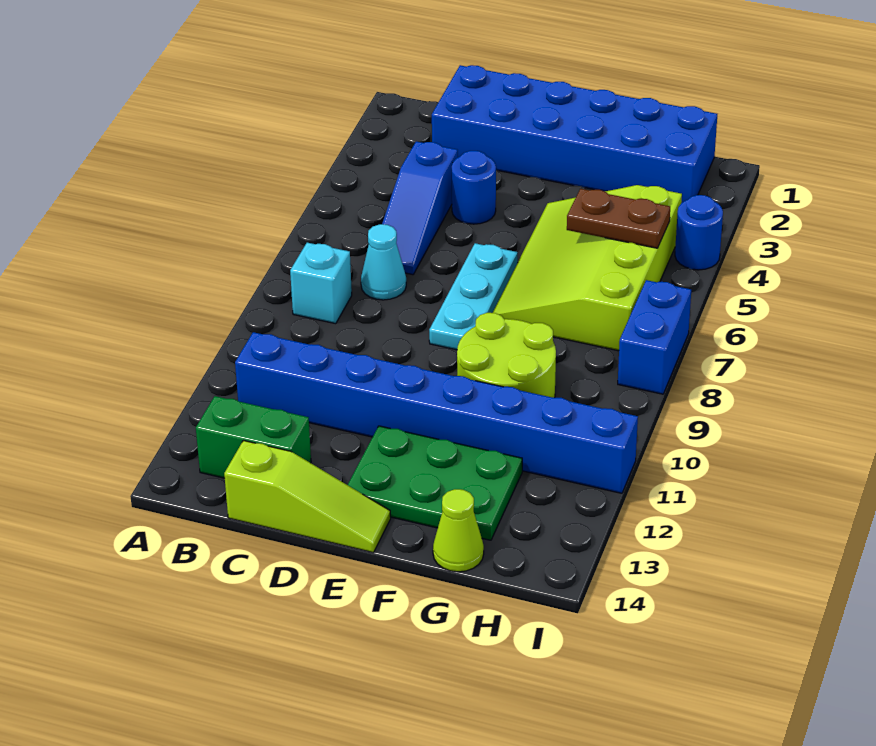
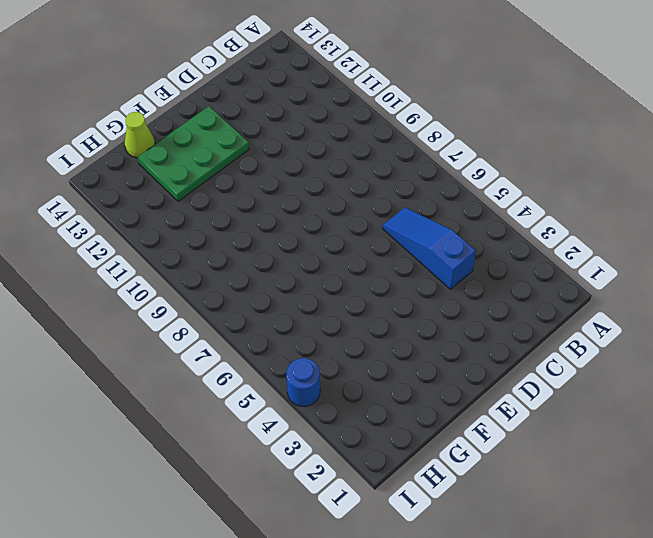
none -> cyan 1x1 brick [290,243,352,324]
none -> blue 1x8 brick [235,332,638,493]
none -> green 1x2 brick [196,396,311,478]

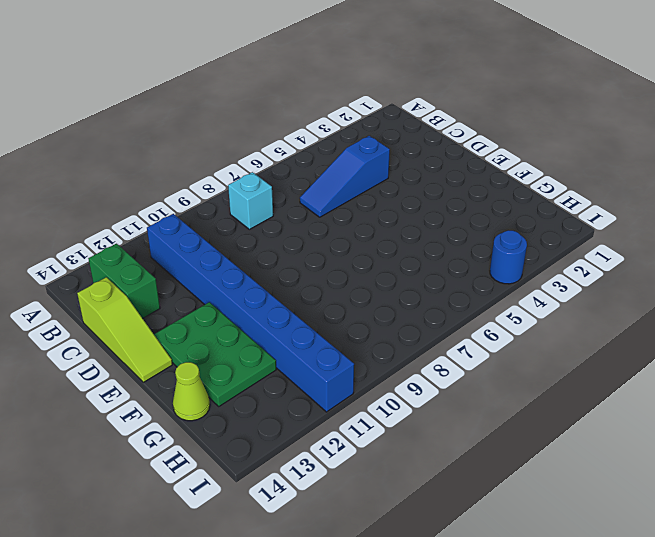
none -> blue 2x6 brick [432,65,717,203]
none -> cyan 1x1 cone [361,224,406,300]
none -> blue 1x1 round brick [452,151,496,224]

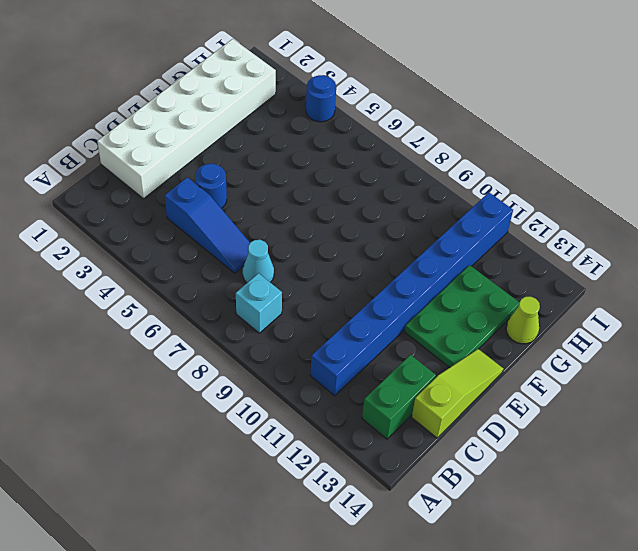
white 2x6 brick [97,39,276,199] -> blue 2x6 brick [432,65,717,203]
none -> cyan 1x3 plate [429,243,518,350]
none -> lime 3x4 slope [493,185,682,351]
none -> lime 2x2 round brick [457,313,556,398]

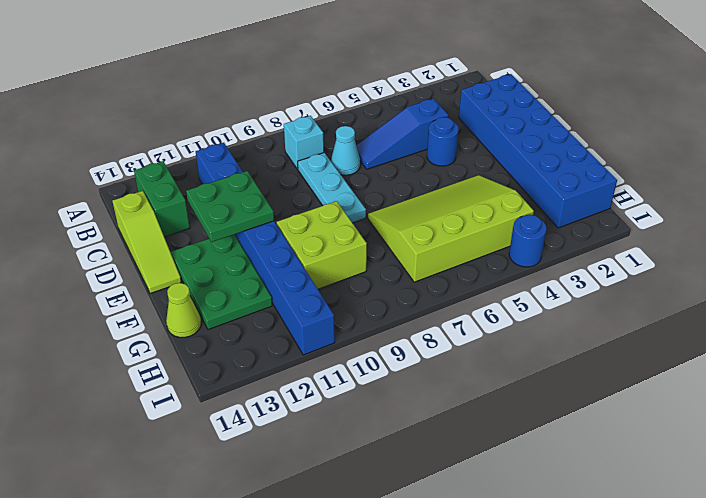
cyan 1x3 plate [298,153,366,223] -> cyan 1x3 plate turned to [429,243,518,350]
green 2x2 plate [186,171,274,242] -> none
lime 2x2 brick [277,201,367,289] -> lime 2x2 round brick [457,313,556,398]
none -> blue 1x2 brick [618,280,691,394]
none -> brown 1x2 plate [567,189,670,248]

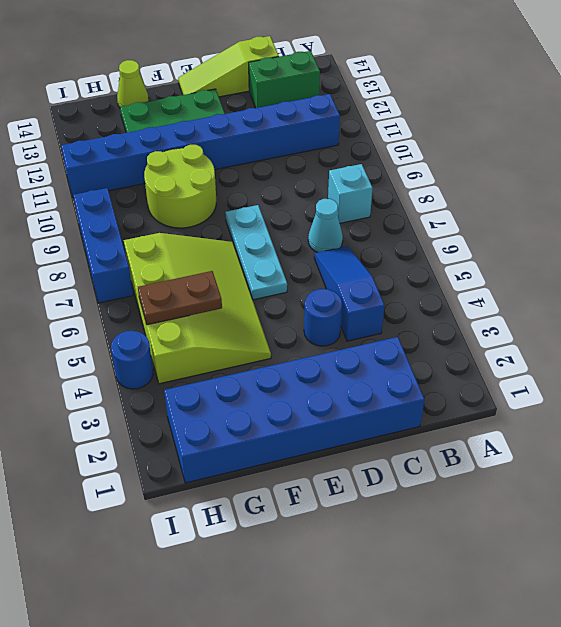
blue 1x3 brick [73,188,133,303] -> blue 1x2 brick [618,280,691,394]

